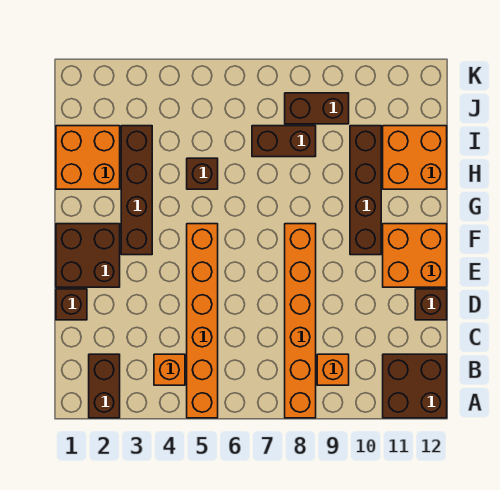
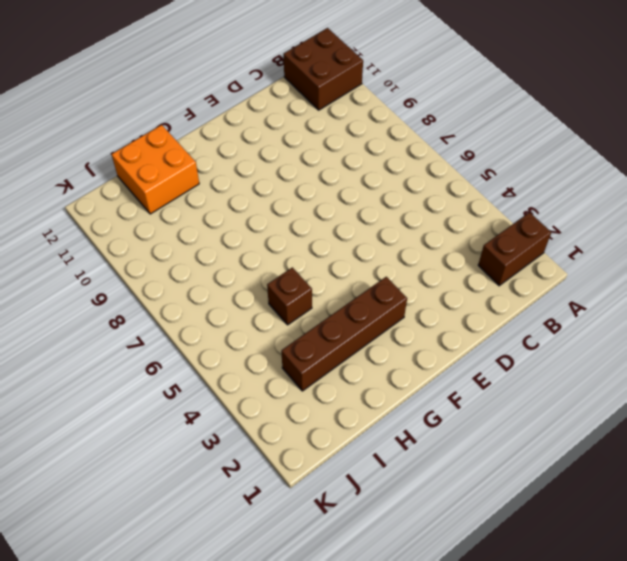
none -> orange 1x6 brick [187,224,218,418]
none -> orange 1x6 brick [285,224,316,418]
none -> orange 1x1 brick [154,354,185,385]

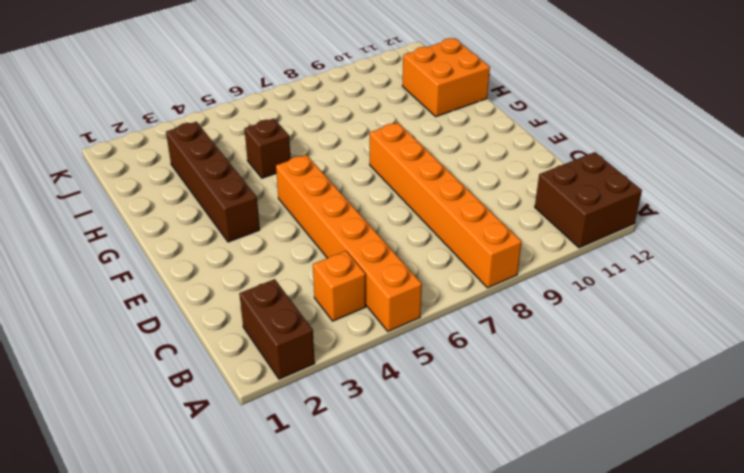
none -> orange 1x1 brick [317,354,349,385]
none -> brown 1x1 brick [56,289,87,320]
none -> brown 1x1 brick [415,289,447,320]

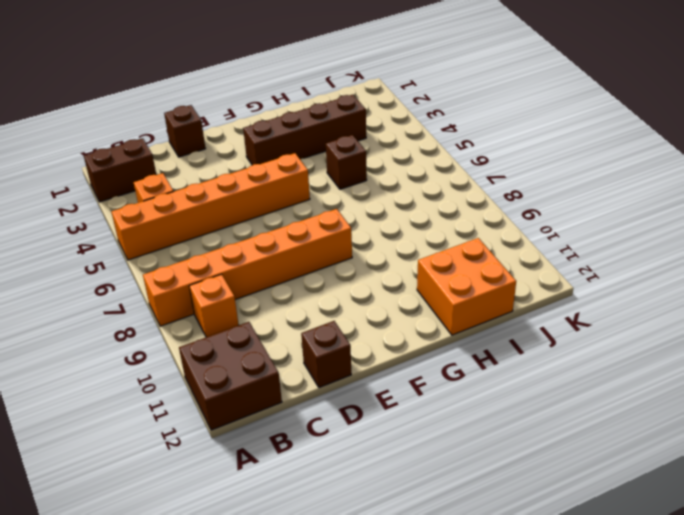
none -> brown 2x2 brick [56,224,120,287]
none -> orange 2x2 brick [383,224,447,287]
none -> brown 1x4 brick [350,126,381,255]

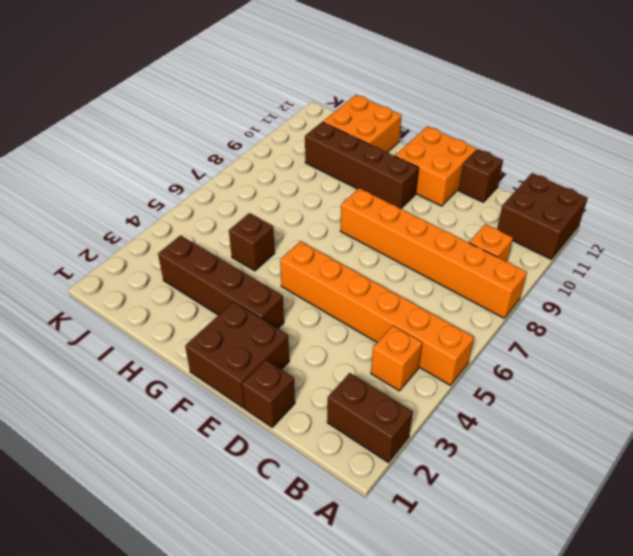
none -> orange 2x2 brick [56,126,120,189]
none -> brown 1x2 brick [252,126,316,157]
none -> brown 1x2 brick [285,93,349,124]

